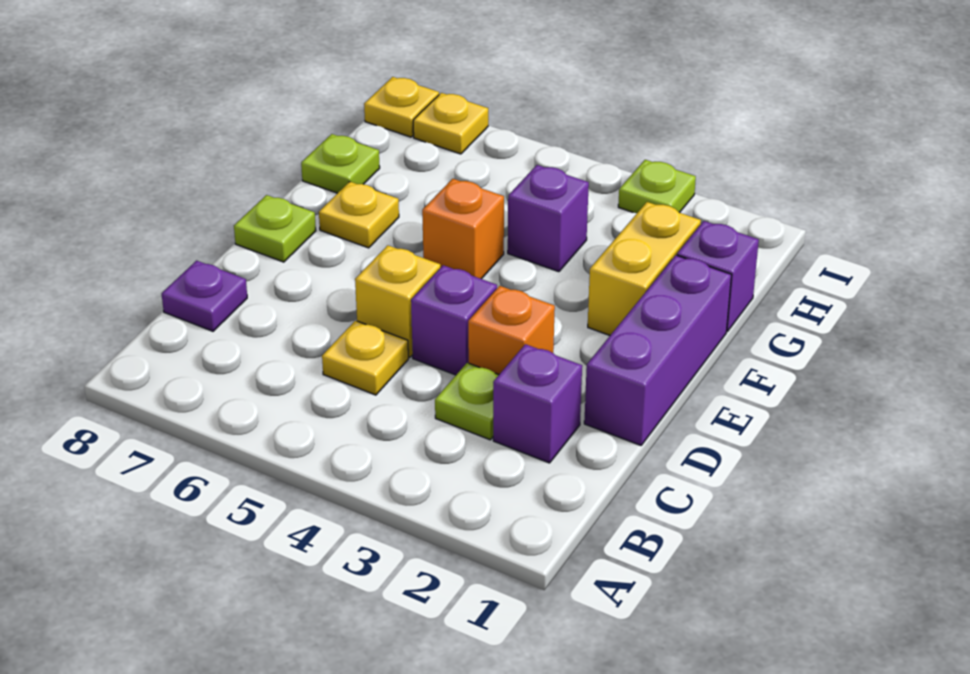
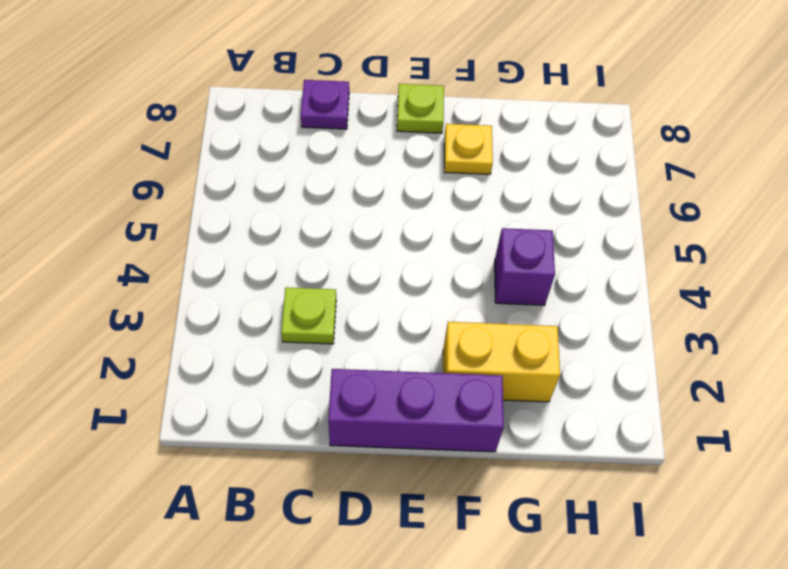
none -> purple 1x1 brick [493,344,582,463]
none -> yellow 1x1 plate [322,321,408,395]
none -> orange 1x1 brick [468,286,555,375]

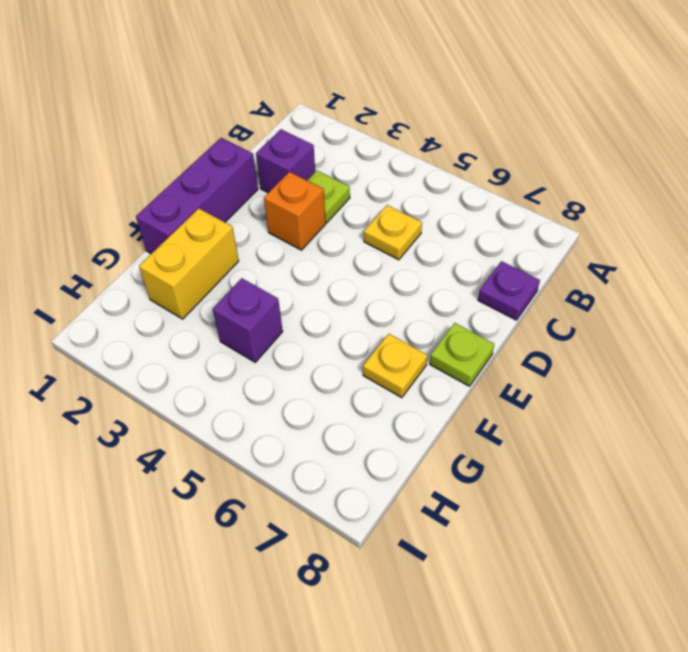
none -> purple 1x1 brick [411,265,497,375]
none -> yellow 1x1 brick [355,245,440,357]
none -> orange 1x1 brick [422,179,504,279]

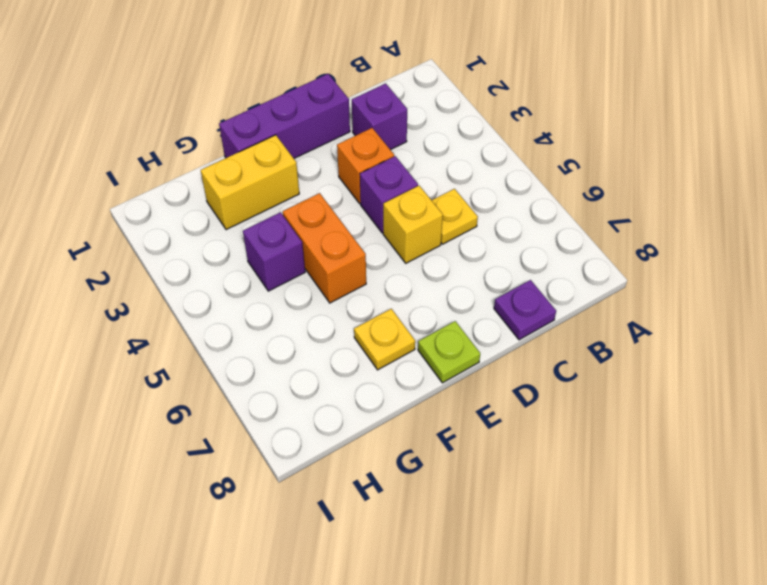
orange 1x2 brick [283,193,366,303] -> orange 1x1 brick [422,179,504,279]
none -> lime 1x1 plate [435,363,498,440]
none -> purple 1x1 brick [677,221,759,331]
none -> lime 1x1 plate [301,134,380,193]

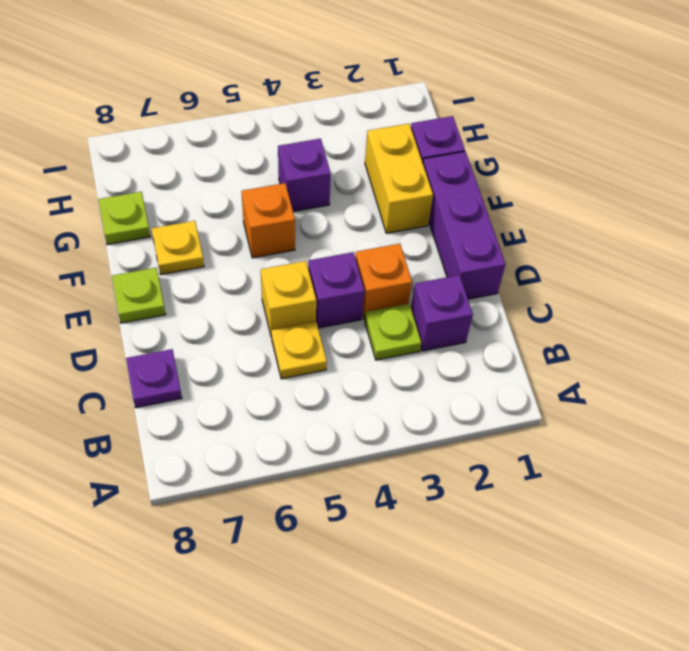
none -> lime 1x1 plate [618,160,696,213]
none -> yellow 1x1 plate [413,93,488,154]
none -> yellow 1x1 plate [364,77,439,137]

